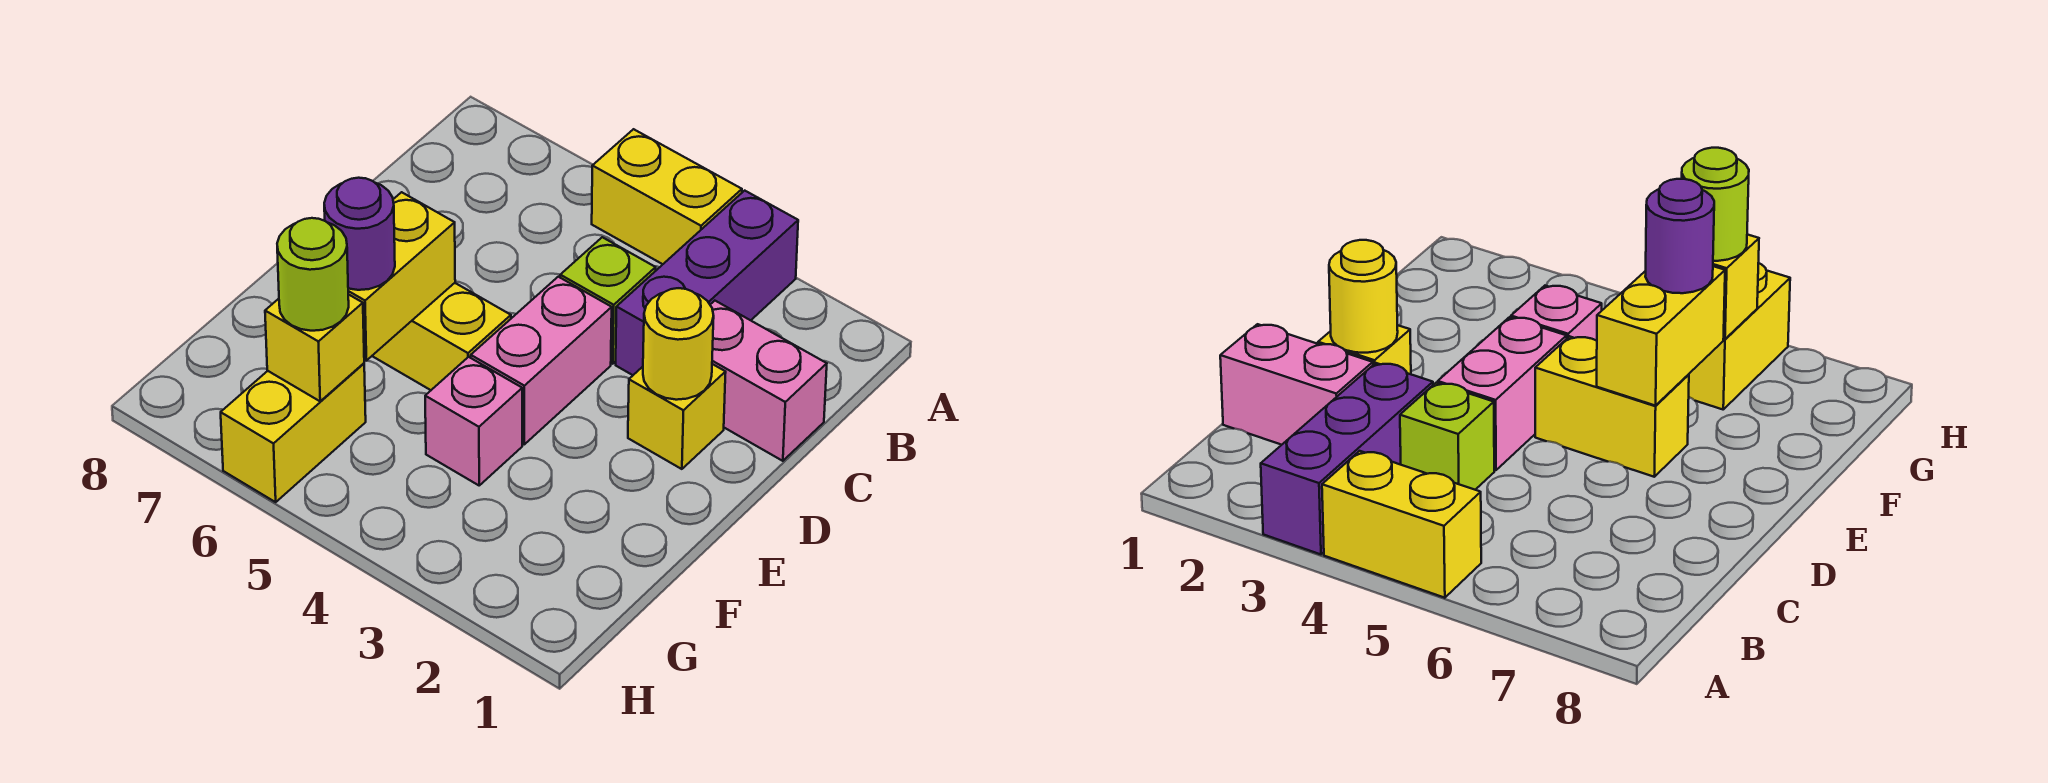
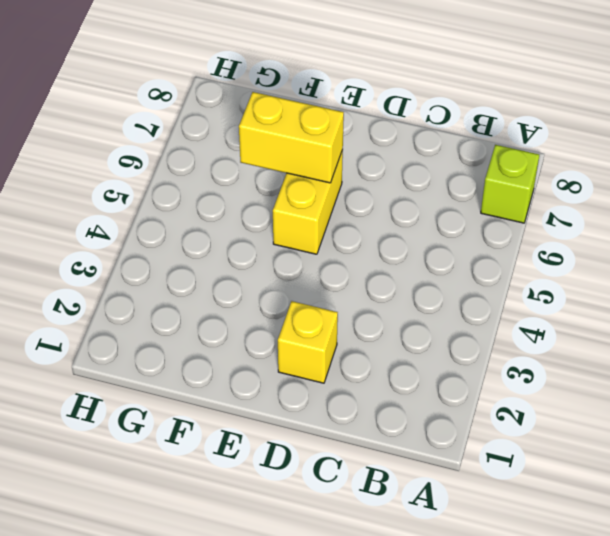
lime 1x1 brick [481,145,539,223] -> lime 1x1 brick moved to [560,237,656,364]
none -> purple 1x3 brick [616,191,798,375]
none -> yellow 1x2 brick [592,129,742,264]
none -> pink 1x2 brick [710,301,827,461]

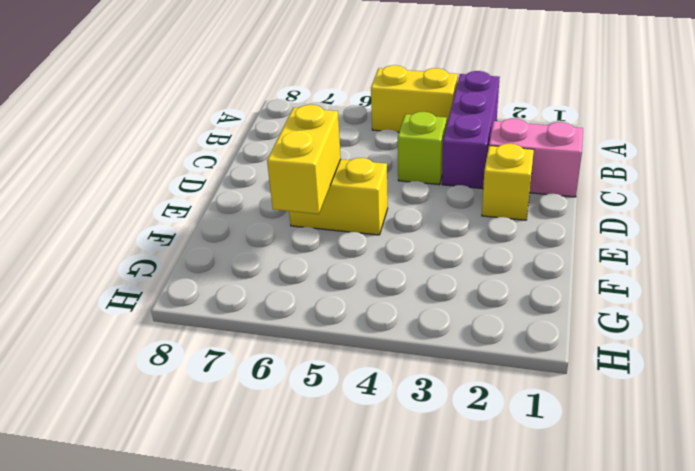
none -> pink 1x2 brick [471,277,612,444]
none -> pink 1x1 brick [425,357,522,485]
none -> yellow 1x2 brick [221,363,366,502]

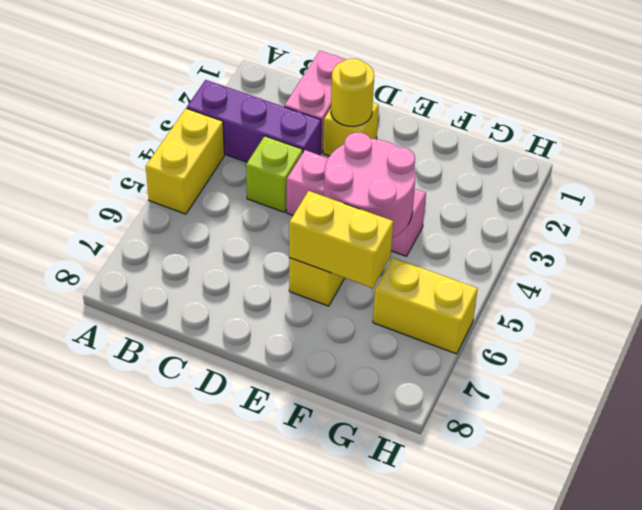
pink 2x2 round brick [324,132,416,238] -> none
none -> yellow 1x1 brick [265,294,364,401]
none -> purple 1x1 round brick [324,178,395,290]
none -> lime 1x1 round brick [277,218,349,331]

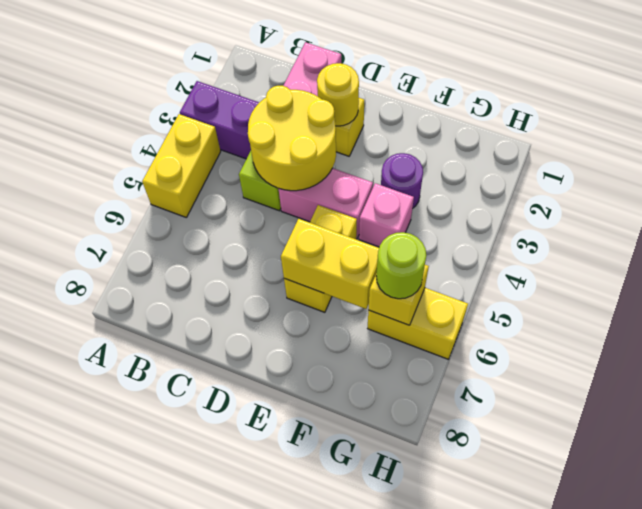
yellow 2x2 round brick [248,86,336,191] -> none
purple 1x1 round brick [381,153,423,209] -> purple 1x1 round brick moved to [324,178,395,290]

